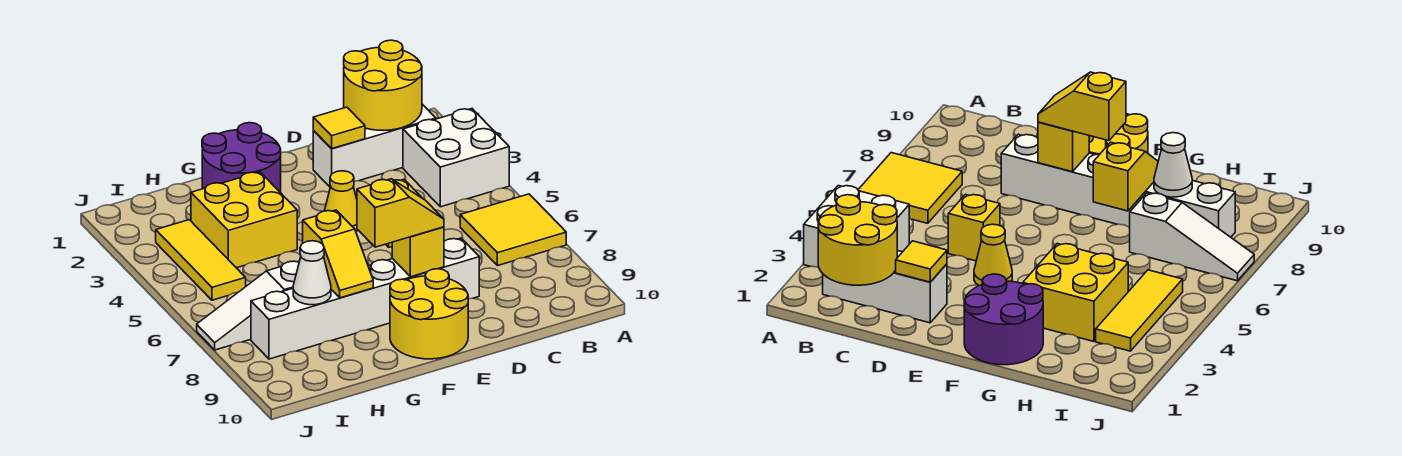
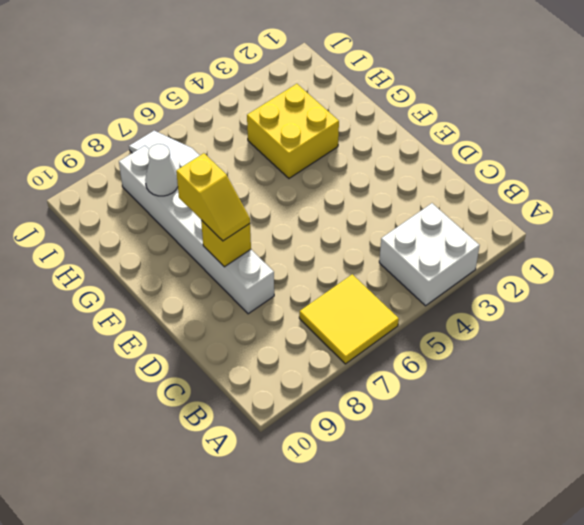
none -> white 1x3 brick [313,104,436,187]
none -> yellow 1x1 brick [948,194,1000,261]
none -> yellow 1x1 cone [325,171,358,231]

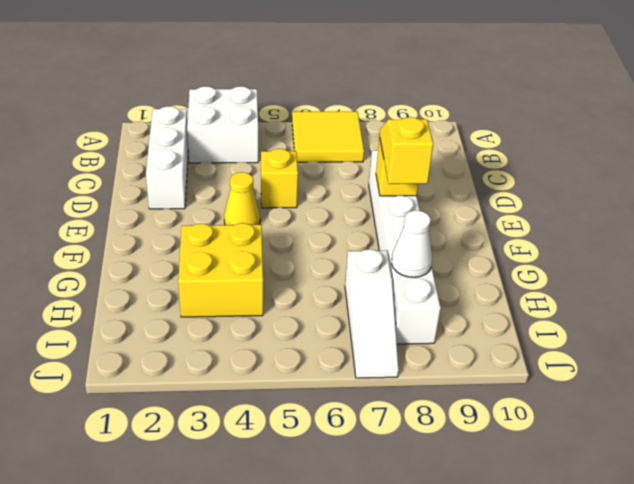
none -> yellow 2x2 round brick [390,269,468,359]
none -> purple 2x2 round brick [202,123,281,192]
none -> yellow 1x3 tile [156,220,246,300]

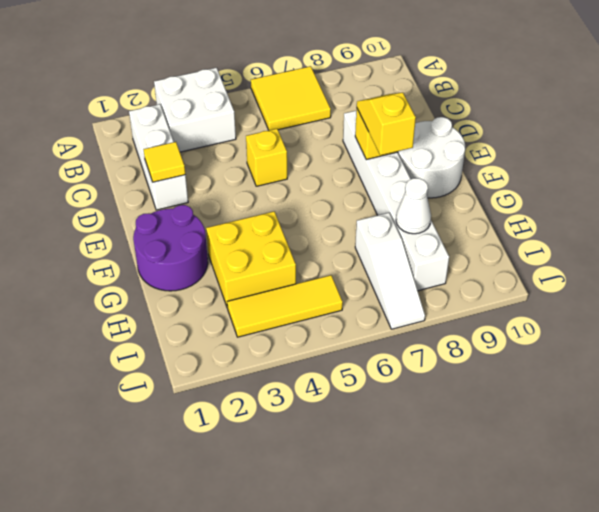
white 2x2 round brick [398,117,465,198] -> yellow 2x2 round brick [390,269,468,359]
none -> yellow 1x1 cone [325,171,358,231]
none -> yellow 2x2 round brick [344,40,422,130]
none -> yellow 1x2 slope [303,210,373,298]

